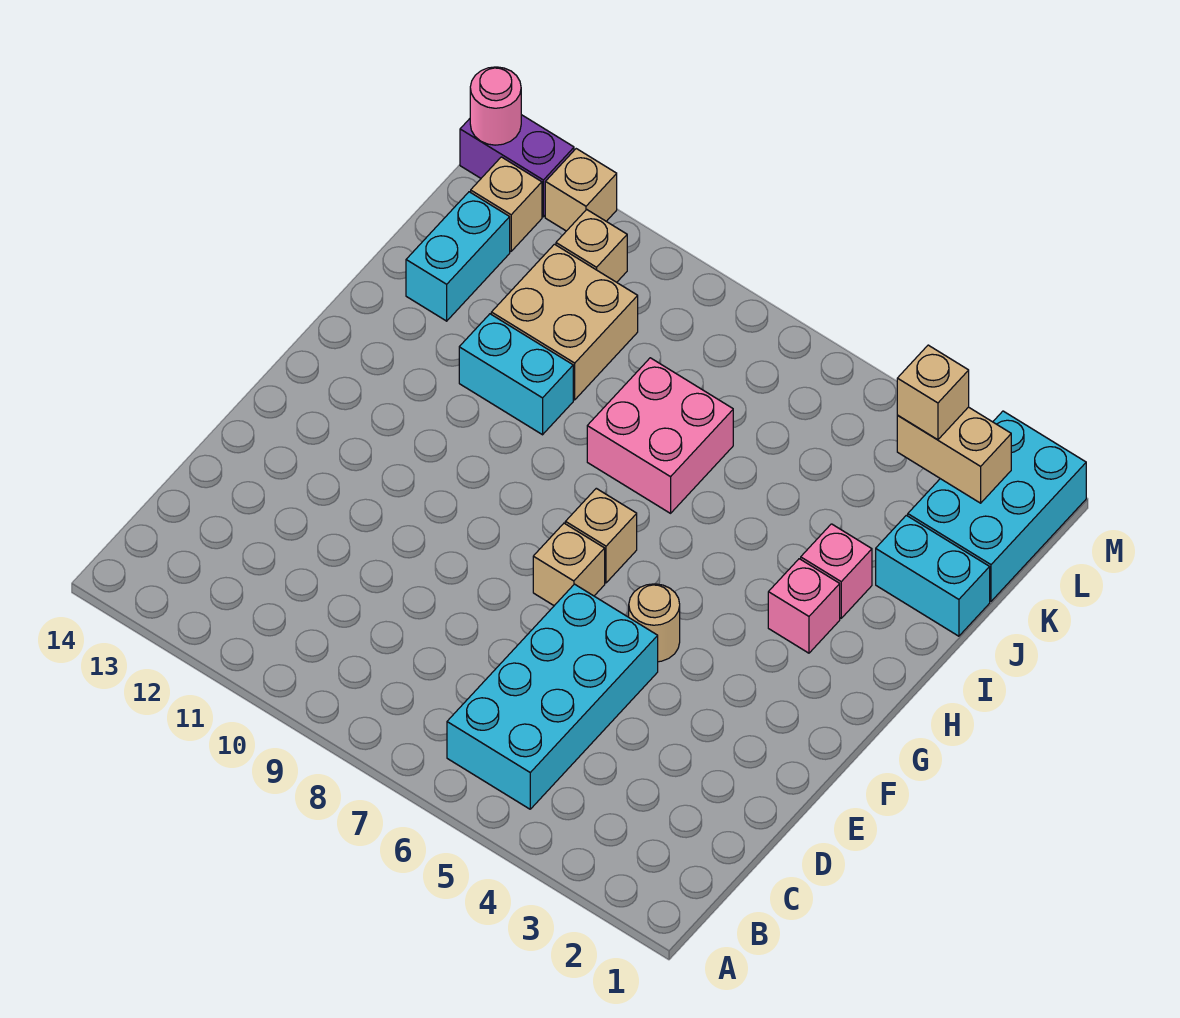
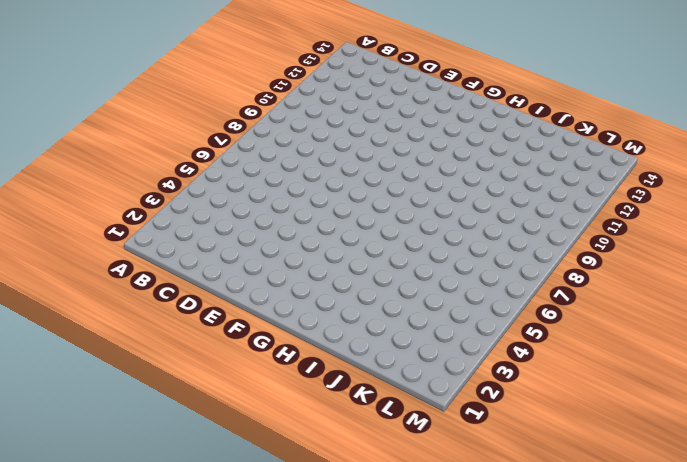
none -> cyan 2x4 brick [447,584,658,809]
none -> tan 1x1 round brick [629,584,680,662]
none -> tan 1x1 brick [533,523,605,606]

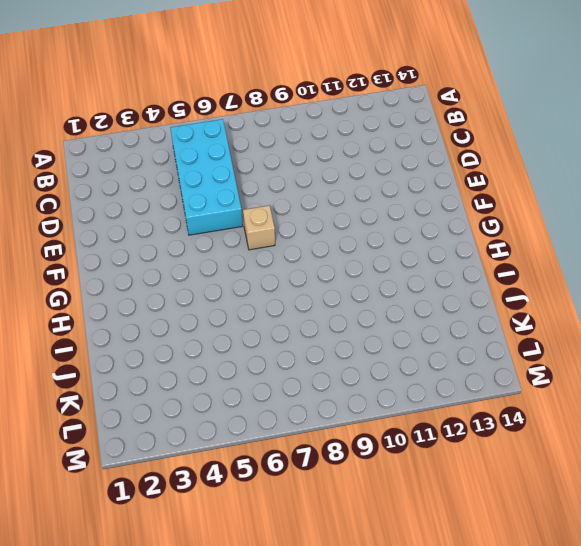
none -> tan 1x1 round brick [629,584,680,662]
none -> tan 1x1 brick [565,488,637,583]
none -> pink 1x1 brick [768,559,840,653]

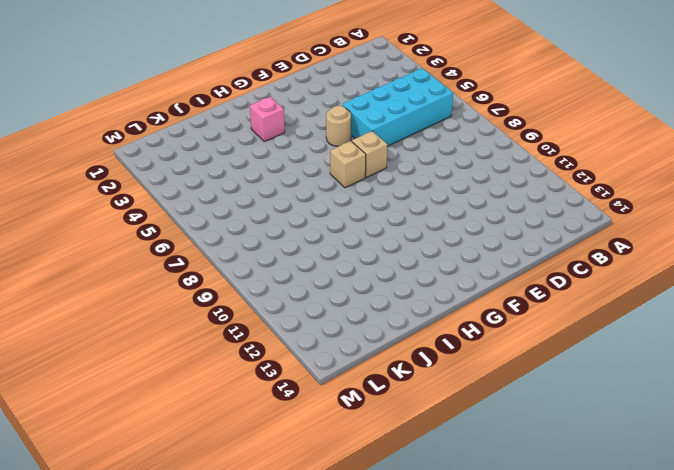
none -> pink 1x1 brick [801,524,872,618]
none -> pink 2x2 brick [587,358,733,513]
none -> cyan 1x2 brick [459,314,573,435]

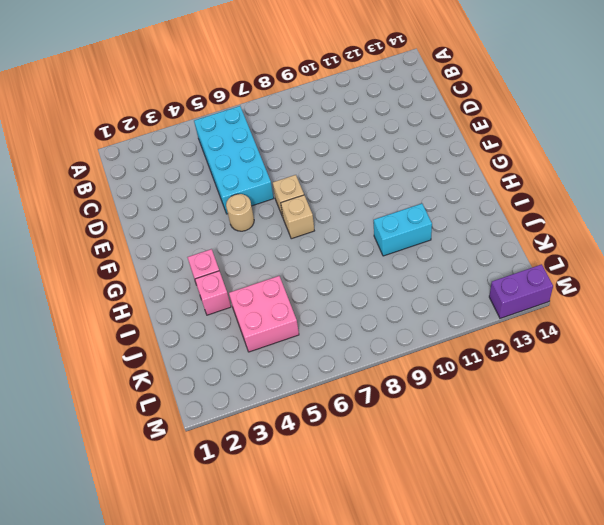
pink 2x2 brick [229,276,299,352] -> pink 2x2 brick moved to [587,358,733,513]
none -> cyan 1x2 brick [876,515,990,636]
none -> tan 2x2 brick [491,244,638,400]
none -> cyan 1x2 brick [406,192,510,321]

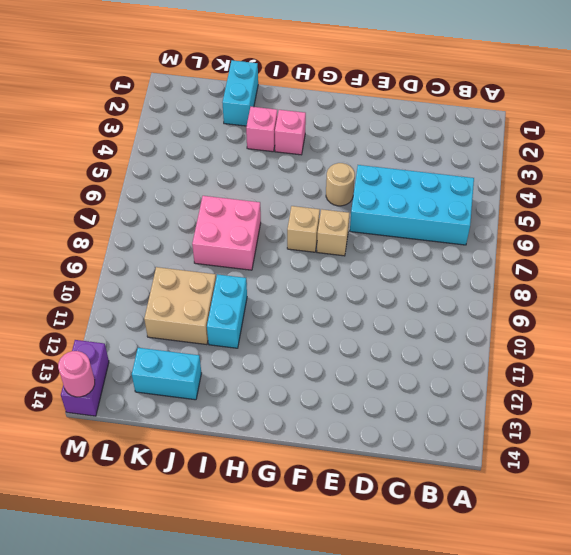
none -> cyan 2x3 brick [908,411,1086,601]
none -> tan 1x1 brick [556,209,627,282]
none -> tan 1x1 brick [471,157,542,251]

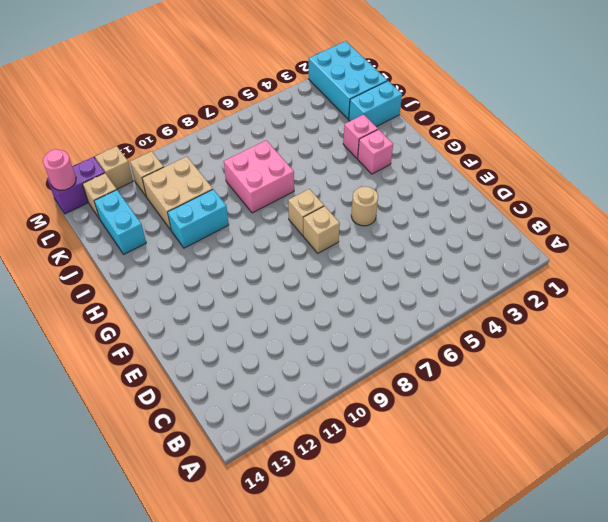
none -> cyan 2x4 brick [447,584,658,809]
none -> tan 1x2 brick [897,407,1011,503]
none -> tan 1x1 brick [897,345,969,440]

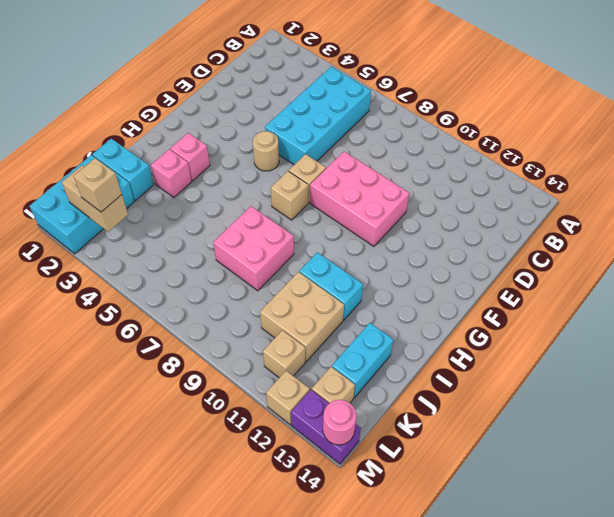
pink 2x3 brick [310,151,409,246] -> none

